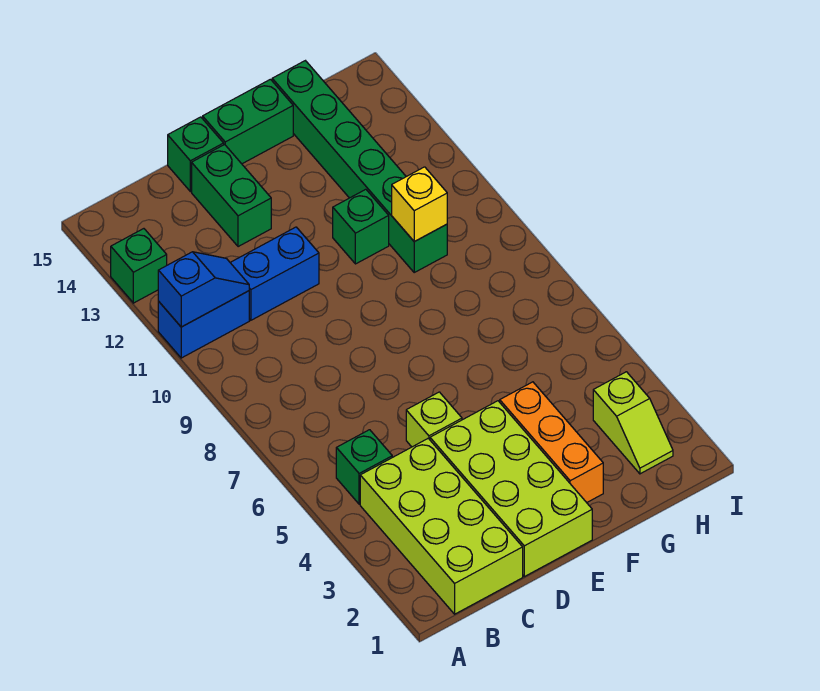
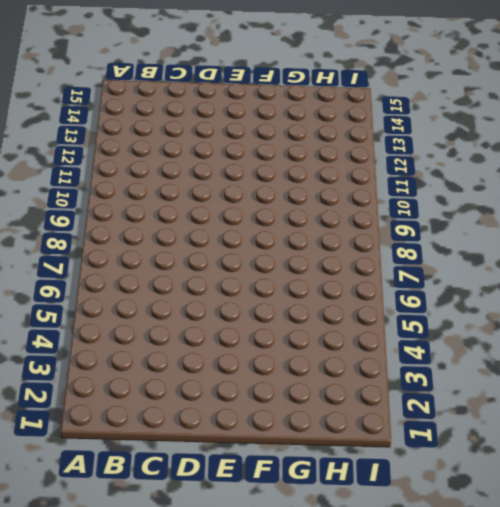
none -> blue 1x2 brick [158,291,249,358]
none -> green 1x1 brick [111,229,167,303]
none -> lime 2x4 brick [360,438,523,614]

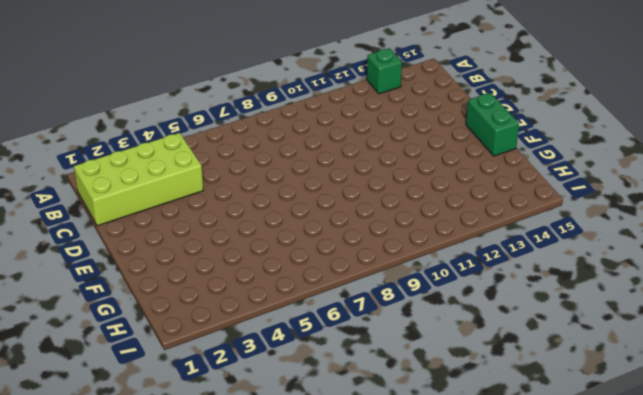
none -> blue 1x2 brick [158,291,249,358]
none -> green 1x1 brick [336,430,392,504]
none -> blue 1x2 brick [230,227,319,320]

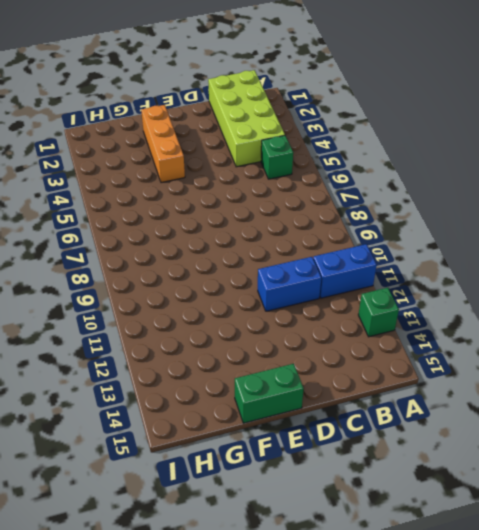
none -> lime 2x4 brick [430,401,592,577]
none -> lime 1x1 brick [406,392,462,447]
none -> green 1x2 brick [192,144,271,247]

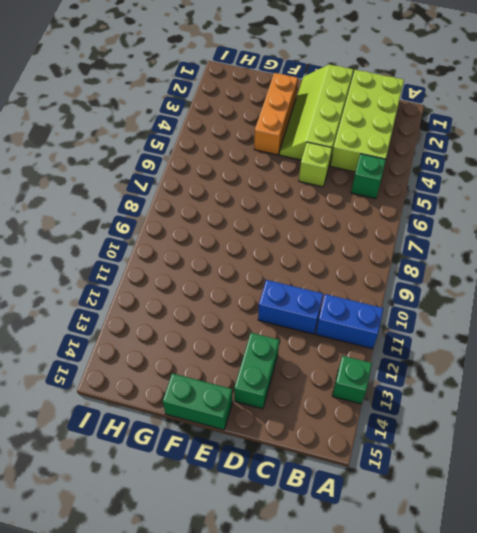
lime 2x4 slope [279,64,353,161] -> lime 2x4 brick [430,401,592,577]
none -> green 1x1 brick [168,117,224,192]
none -> green 1x1 brick [333,189,389,264]
none -> green 1x6 brick [272,61,447,272]

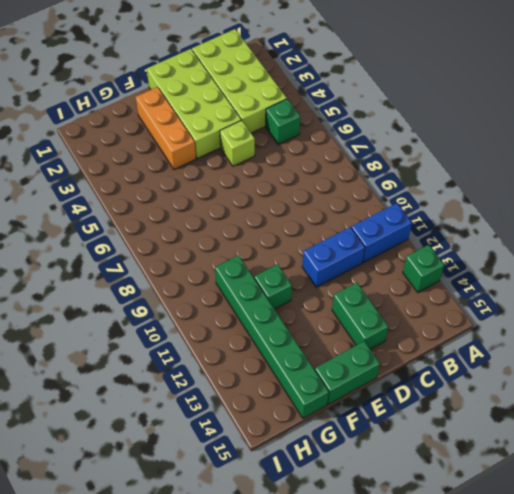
none -> green 1x1 brick [168,117,224,192]
none -> lime 1x2 slope [593,372,673,474]
none -> blue 1x2 slope [158,252,249,327]

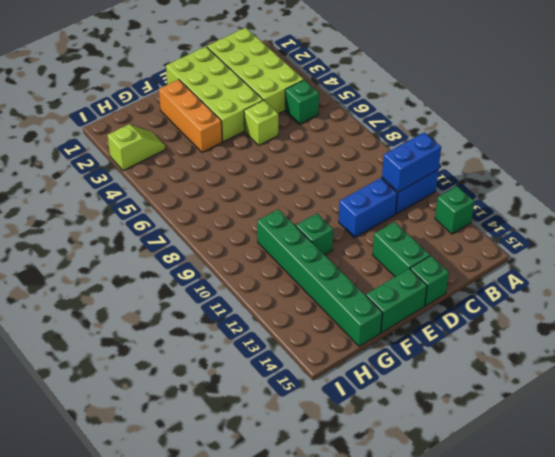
blue 1x2 brick [382,132,441,192] -> blue 1x2 slope [158,252,249,327]
lime 1x2 slope [107,124,166,170] -> lime 1x2 slope turned to [593,372,673,474]
none -> yellow 1x1 brick [392,167,447,242]

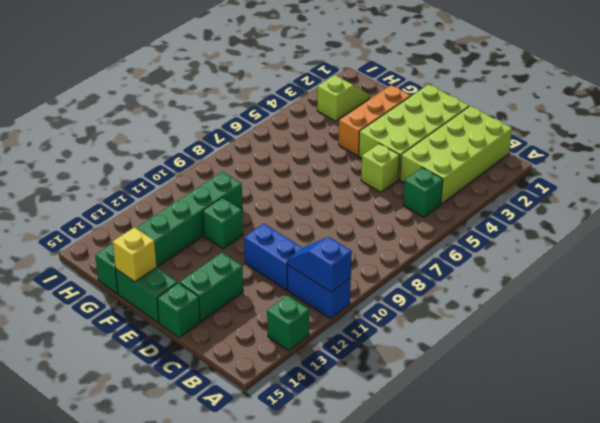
yellow 1x1 brick [113,227,156,282] -> yellow 1x1 brick moved to [392,167,447,242]

